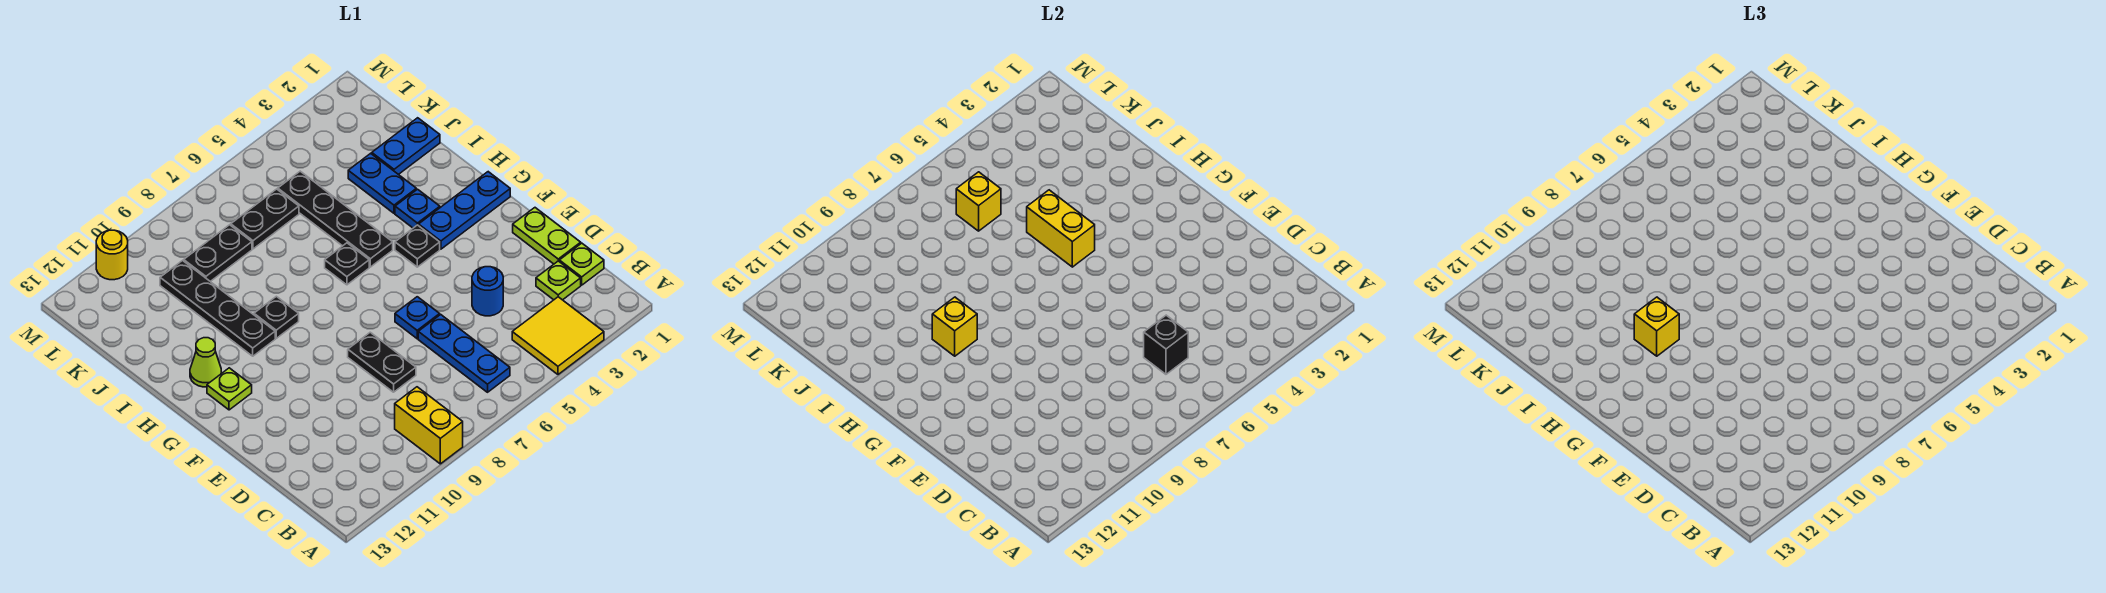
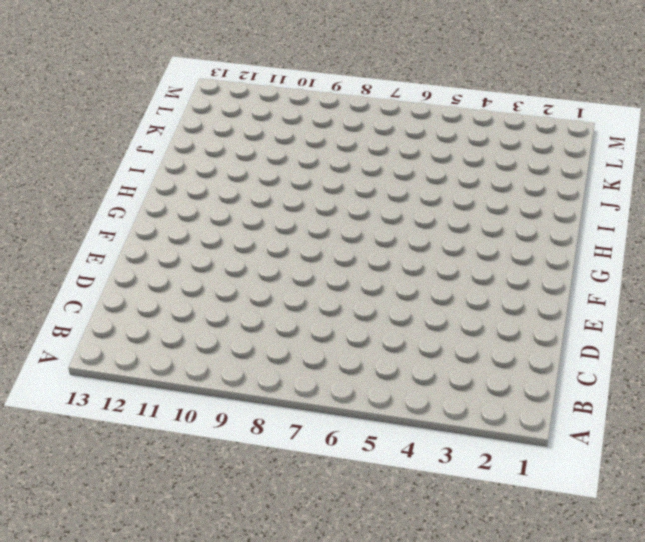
none -> yellow 2x2 tile [512,297,604,374]
none -> yellow 1x2 brick [395,387,463,464]
none -> blue 1x3 plate [418,315,510,392]

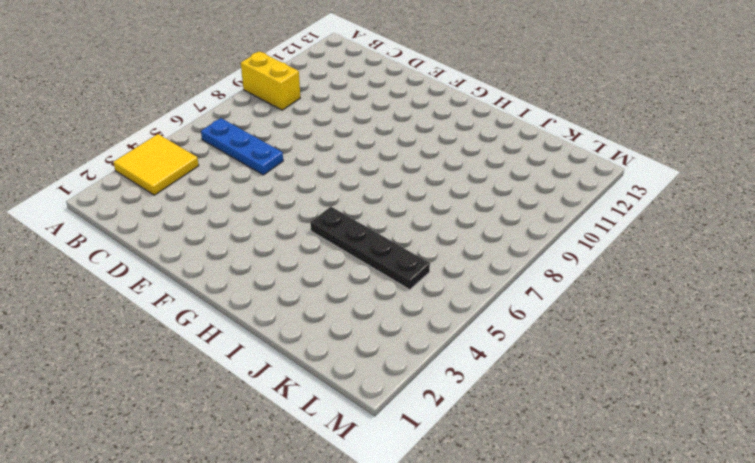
none -> lime 1x1 plate [559,243,604,285]
none -> lime 1x1 plate [536,261,581,300]
none -> lime 1x2 plate [513,208,581,264]

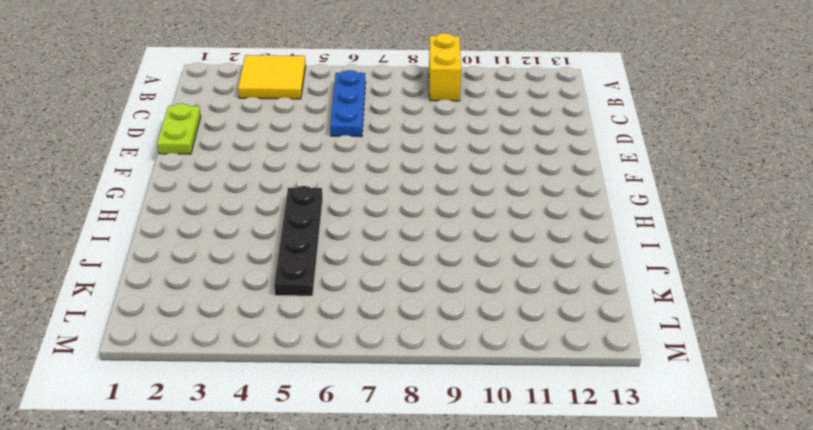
none -> lime 1x1 plate [559,243,604,285]
none -> lime 1x1 plate [536,261,581,300]
none -> blue 1x1 round brick [472,267,503,316]

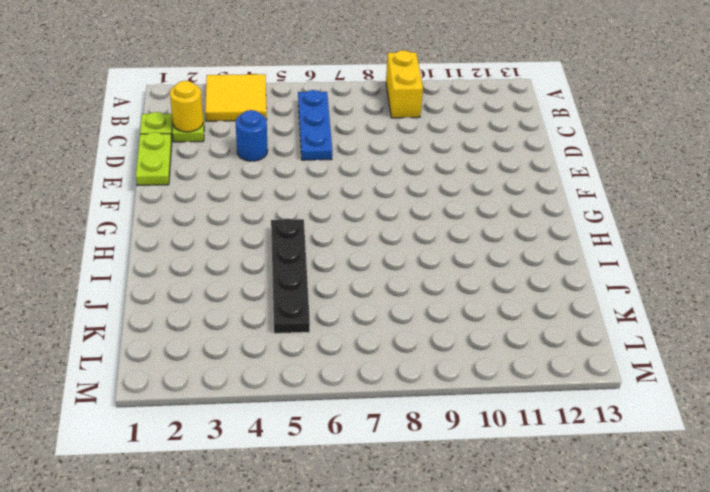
yellow 1x1 round brick [170,81,203,132] -> yellow 1x1 round brick moved to [96,230,128,280]
none -> black 1x2 plate [348,332,416,392]
none -> blue 1x1 plate [395,297,440,339]
none -> blue 1x3 plate [419,172,510,249]

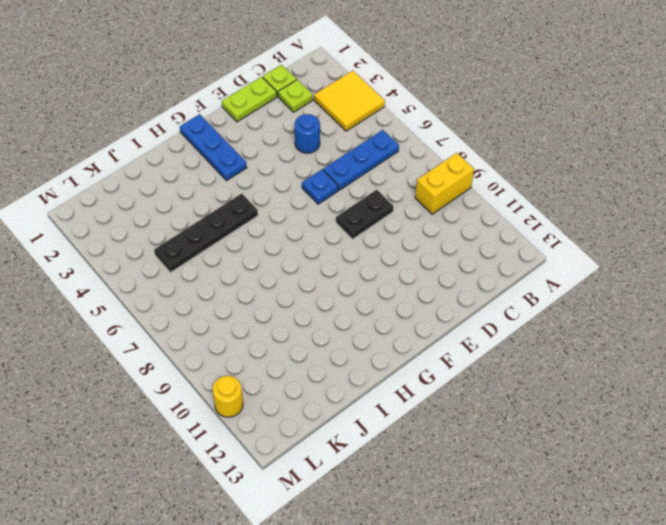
none -> black 1x1 plate [395,225,440,267]
none -> lime 1x1 plate [207,368,252,410]
none -> blue 1x1 plate [395,189,440,228]

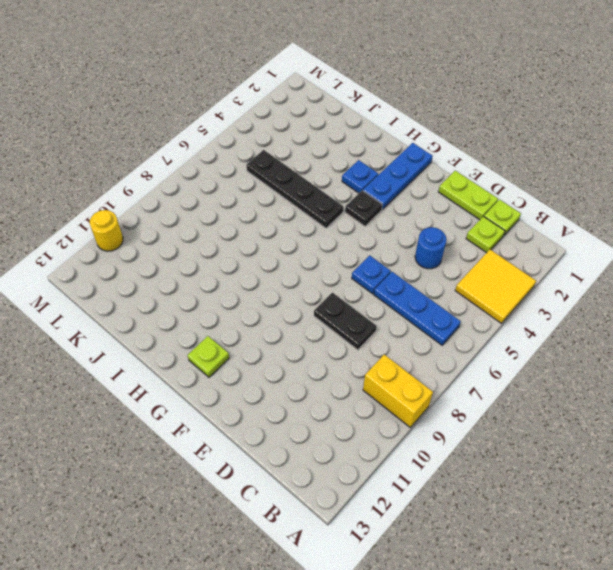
none -> black 1x1 plate [325,243,369,285]
none -> black 1x1 plate [254,296,299,338]
none -> black 1x4 plate [160,261,275,356]

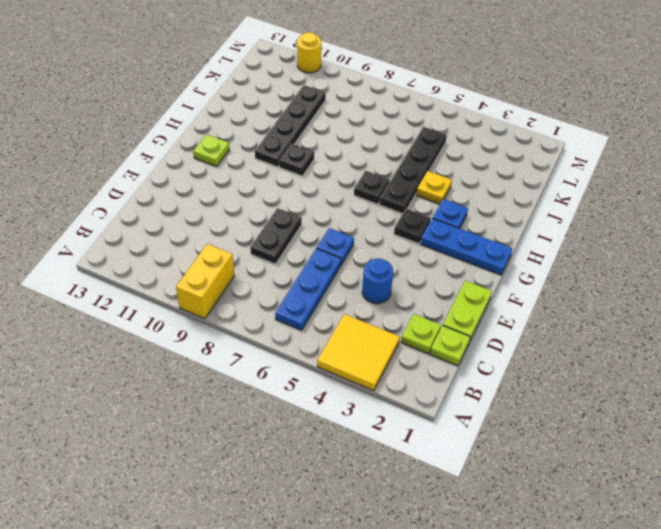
yellow 1x1 plate [416,171,452,204] -> none
none -> lime 1x1 cone [190,338,221,387]
none -> blue 1x2 plate [348,153,416,213]
none -> blue 1x2 plate [372,118,440,175]

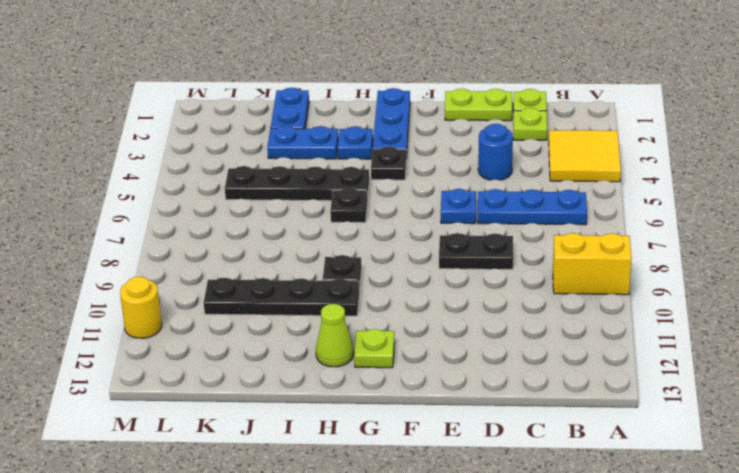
none -> black 1x2 plate [231,189,299,249]
none -> black 1x2 plate [184,225,252,281]
none -> black 1x1 brick [1144,315,1188,374]

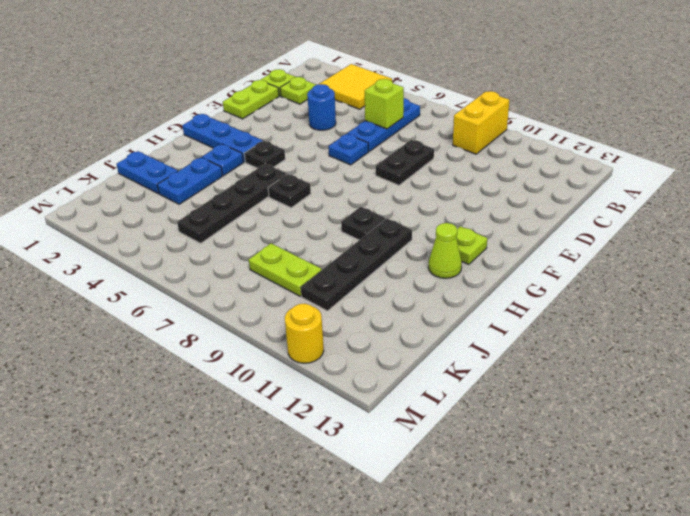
lime 1x1 brick [365,79,404,129] -> black 1x1 brick [1144,315,1188,374]
lime 1x2 plate [249,243,322,296] -> black 1x2 plate [184,225,252,281]
none -> black 1x2 plate [231,189,299,249]
none -> yellow 1x2 brick [1027,190,1095,267]
none -> yellow 1x1 brick [932,297,977,356]

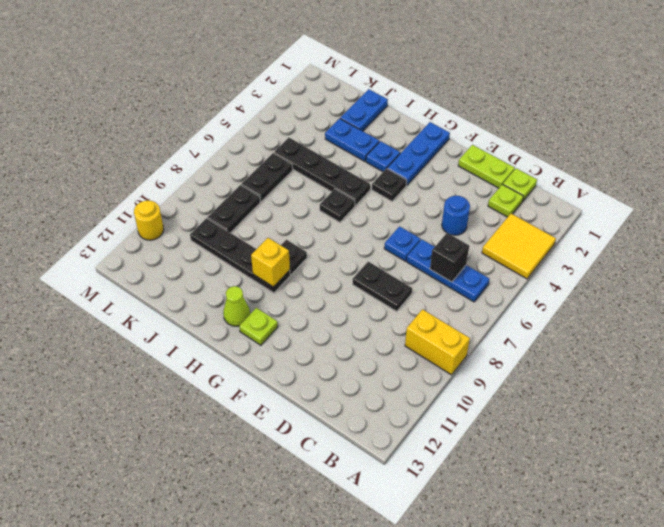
none -> yellow 1x2 brick [1027,190,1095,267]
none -> yellow 1x1 brick [956,172,1001,231]
none -> yellow 1x1 brick [1634,297,1679,356]

